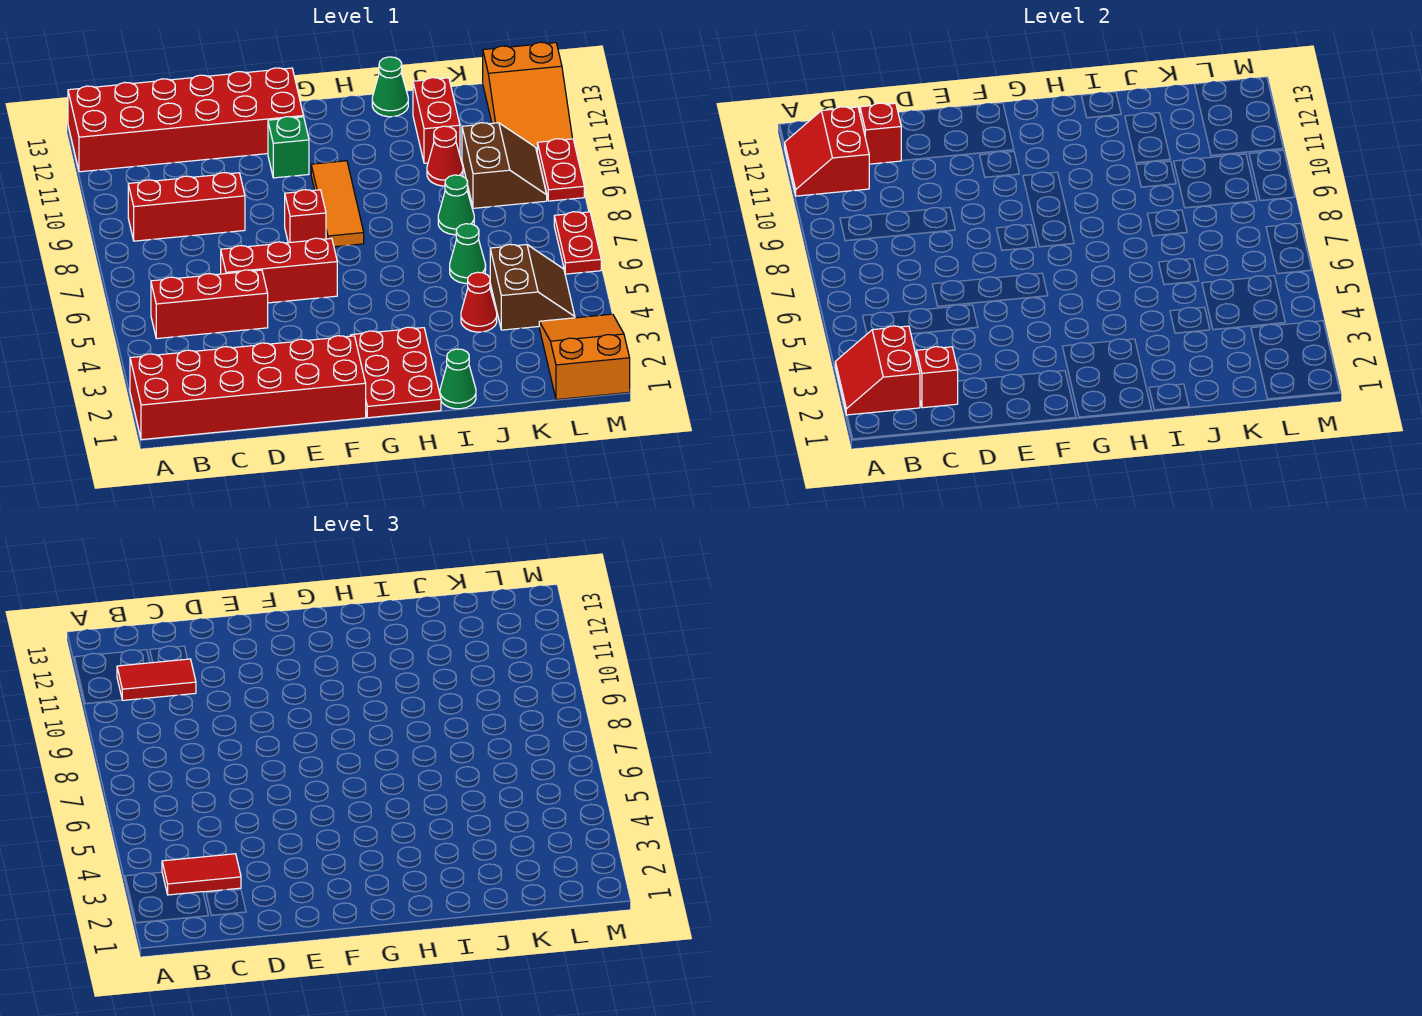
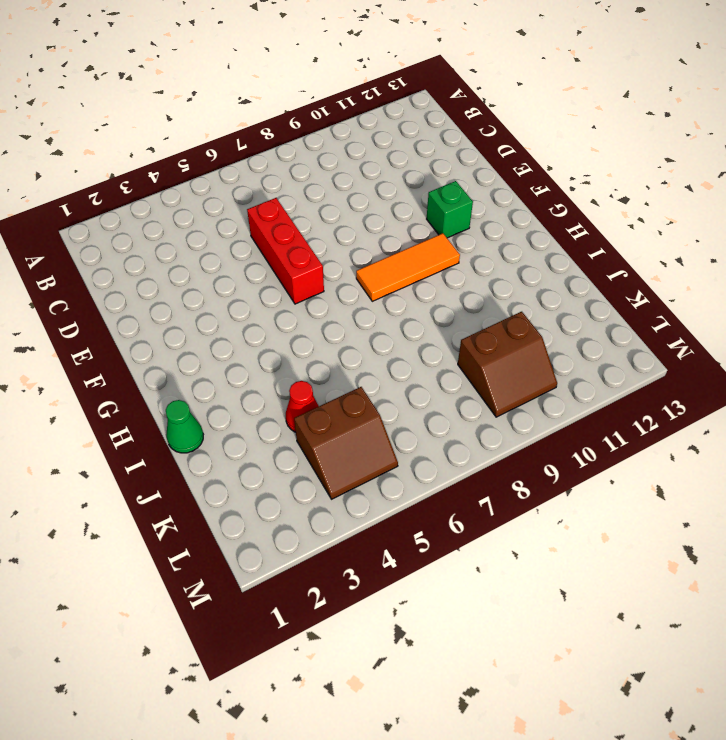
none -> red 2x6 brick [130,336,366,440]
none -> red 2x6 brick [68,68,303,172]
none -> red 1x3 brick [151,270,268,339]

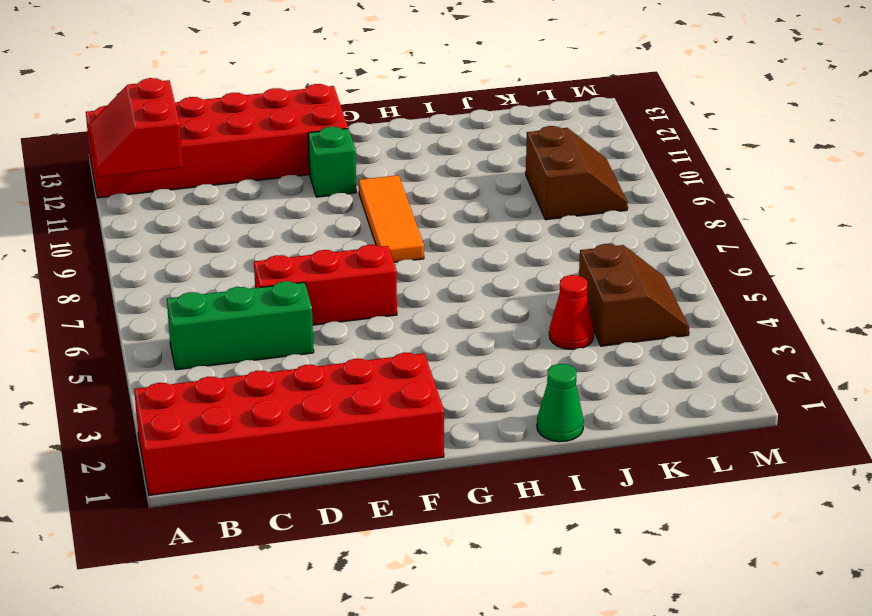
green 1x3 brick [167,281,314,370] -> red 1x3 brick [151,270,268,339]
none -> red 1x3 brick [128,173,245,241]
none -> red 1x1 brick [285,190,326,243]
none -> red 2x3 plate [351,327,441,418]

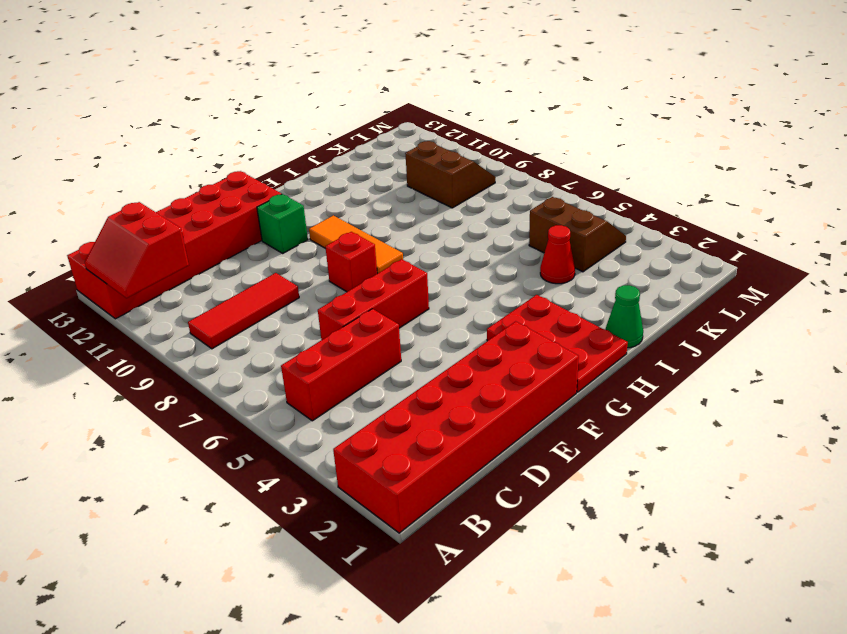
red 1x3 tile [188,273,299,349] -> red 1x3 brick [128,173,245,241]
none -> green 1x1 cone [372,57,408,117]
none -> green 1x1 cone [450,224,486,283]
none -> green 1x1 cone [438,175,474,235]

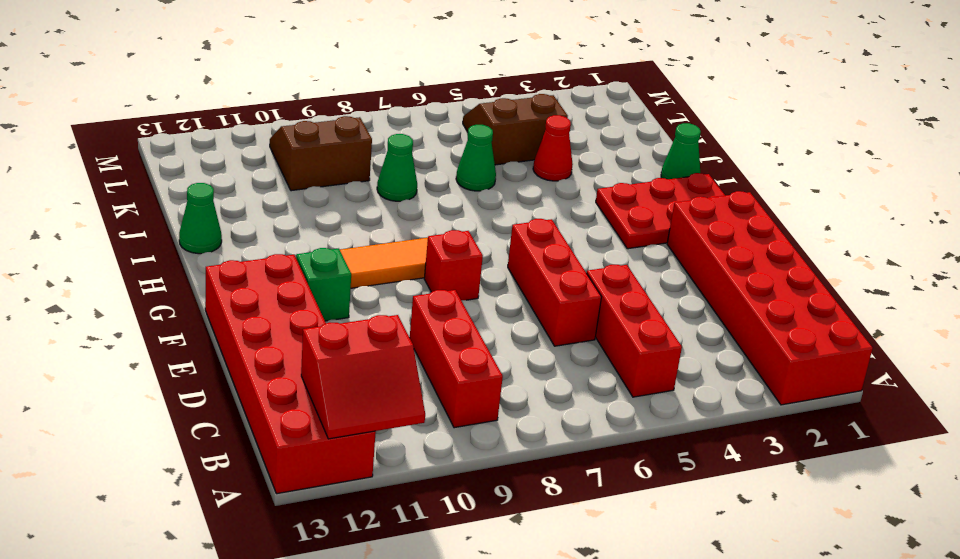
none -> red 1x1 cone [427,126,463,186]
none -> red 1x2 brick [413,78,460,163]
none -> orange 2x3 slope [539,314,630,400]

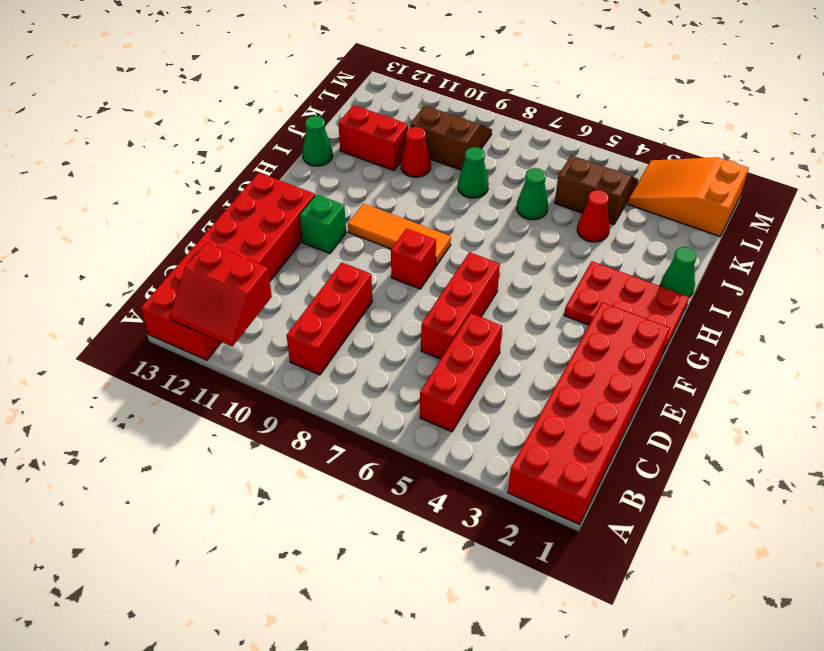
none -> orange 2x3 slope [483,42,573,151]
none -> red 1x2 plate [554,212,601,274]
none -> red 1x2 plate [537,139,584,201]

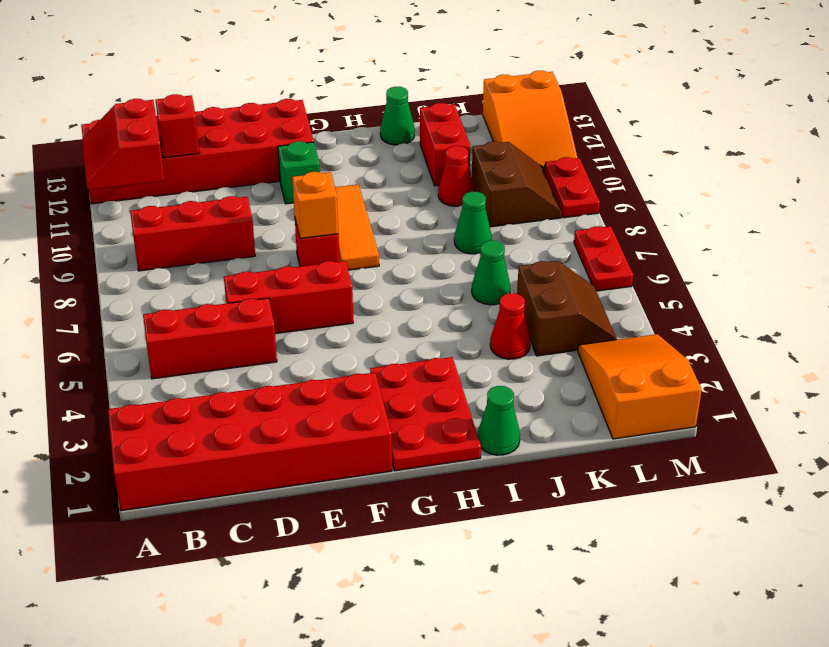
orange 1x1 brick [292,172,338,239] -> none
none -> red 2x2 slope [835,326,920,415]
none -> red 1x1 brick [917,347,958,408]
none -> red 1x2 tile [162,854,241,895]

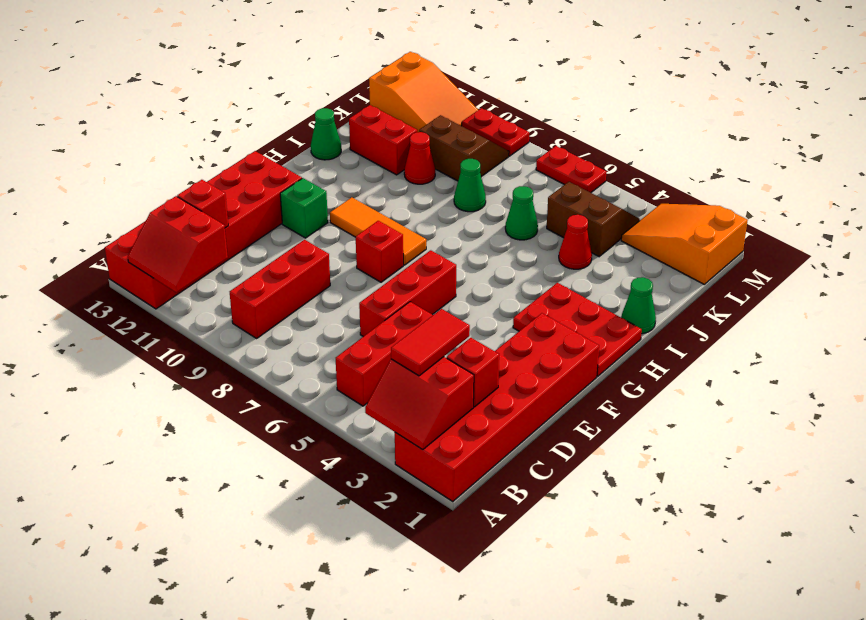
none -> red 1x2 tile [117,659,196,700]

